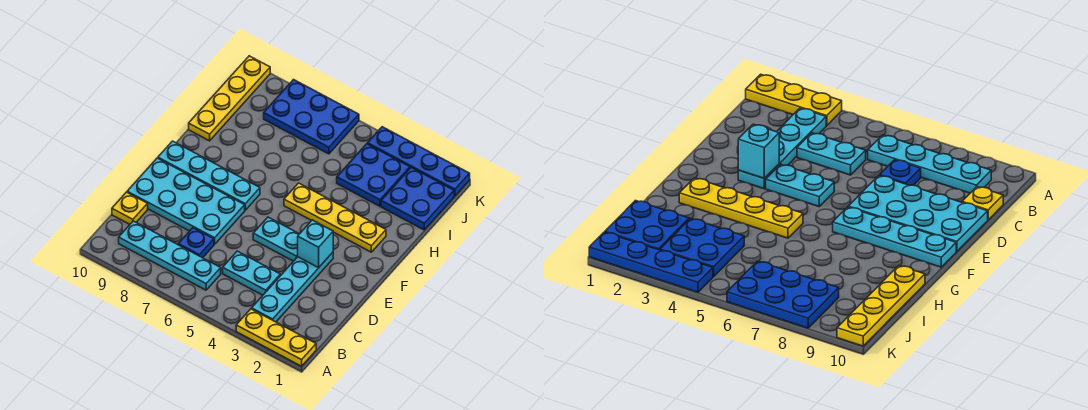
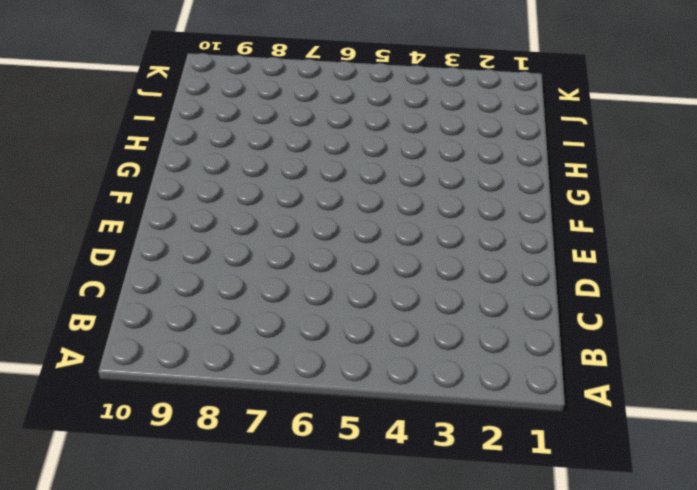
none -> yellow 1x3 plate [236,309,316,366]
none -> cyan 1x4 plate [252,253,333,322]
none -> cyan 1x4 plate [119,221,221,290]

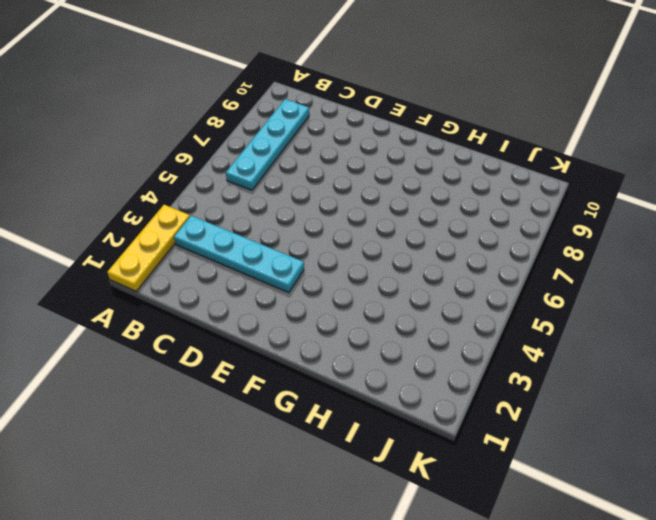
none -> cyan 1x2 plate [223,251,280,295]
none -> blue 1x1 plate [178,228,214,258]
none -> yellow 1x1 plate [112,192,148,224]

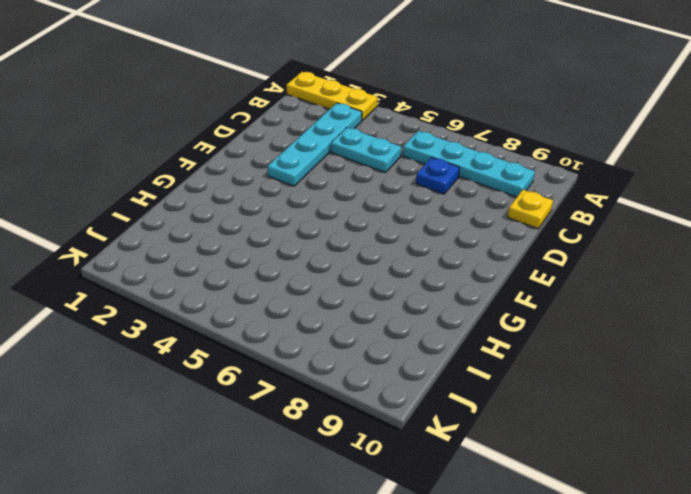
none -> cyan 2x4 plate [127,158,245,244]
none -> cyan 1x2 plate [253,217,299,261]
none -> cyan 1x4 plate [158,141,260,210]

